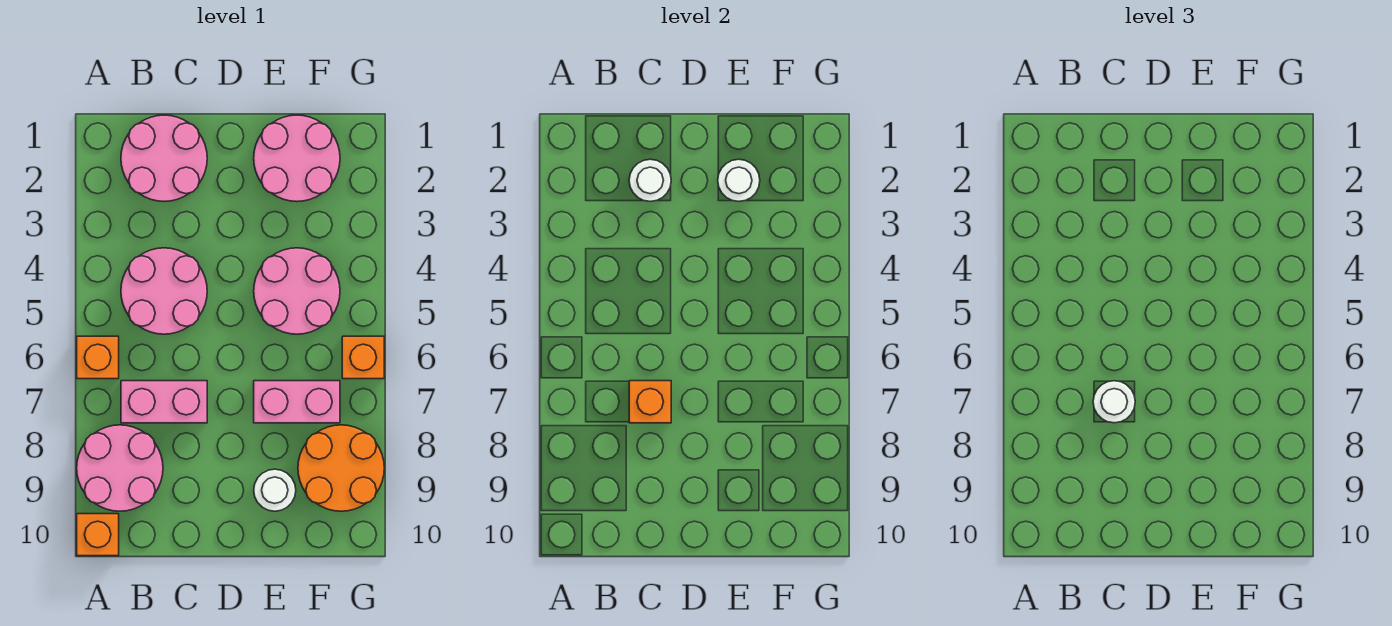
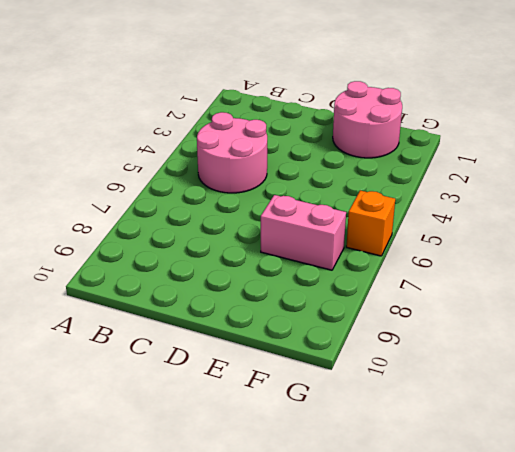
none -> orange 1x1 brick [77,336,119,379]
none -> pink 2x2 round brick [77,425,163,511]
none -> orange 1x1 brick [77,514,119,556]

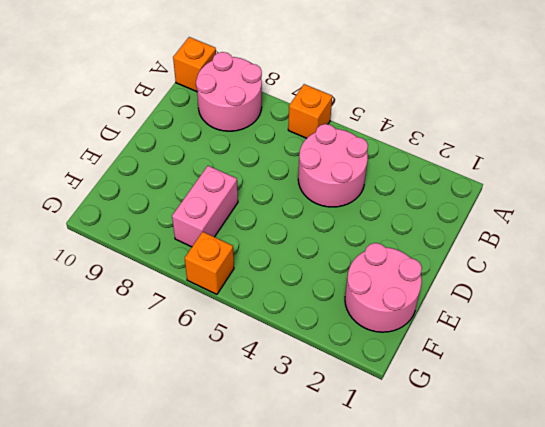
none -> pink 2x2 round brick [121,115,207,202]
none -> pink 1x2 brick [121,381,207,423]
none -> pink 2x2 round brick [254,248,340,334]

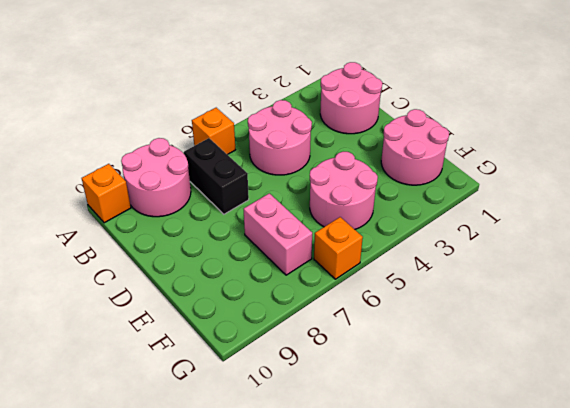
black 1x2 brick [184,138,249,214] -> pink 1x2 brick [121,381,207,423]
none -> white 1x1 round brick [254,469,296,511]
none -> orange 2x2 round brick [298,425,384,511]
none -> white 1x1 round brick [629,159,671,202]

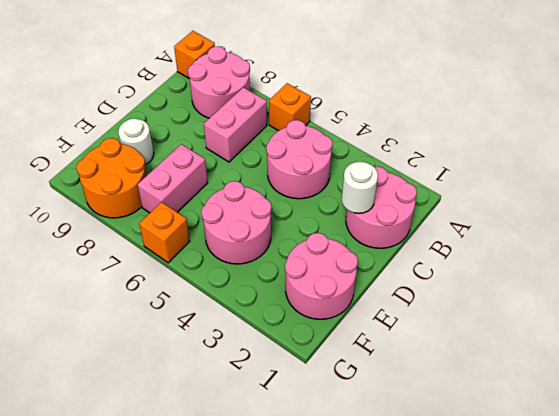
none -> orange 1x1 brick [629,381,671,423]
none -> white 1x1 round brick [718,159,760,201]
none -> white 1x1 round brick [1093,381,1135,423]

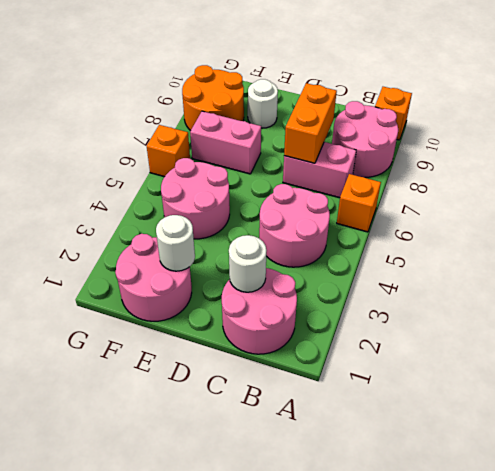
orange 1x2 brick [284,83,337,163] -> orange 1x1 brick [629,381,671,423]
none -> white 1x1 round brick [1093,381,1135,423]

